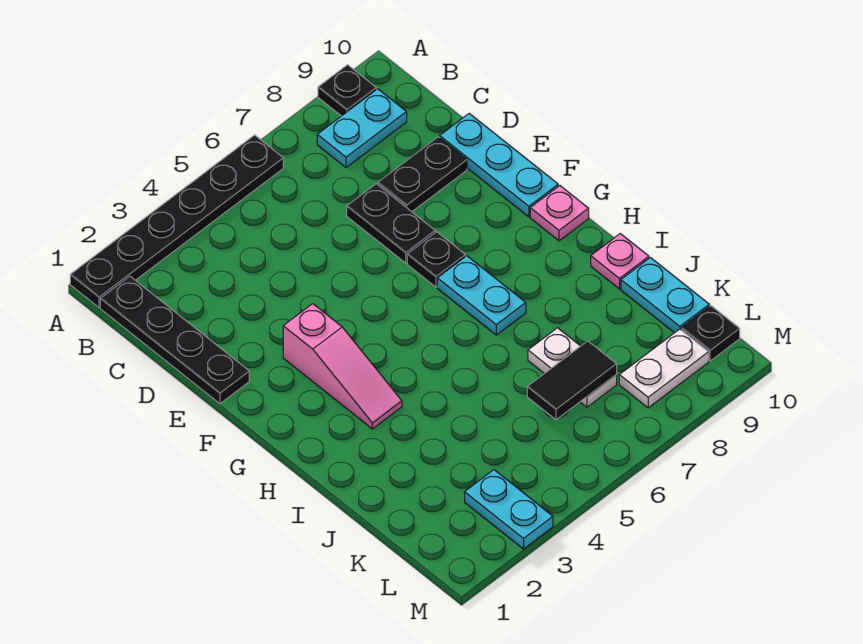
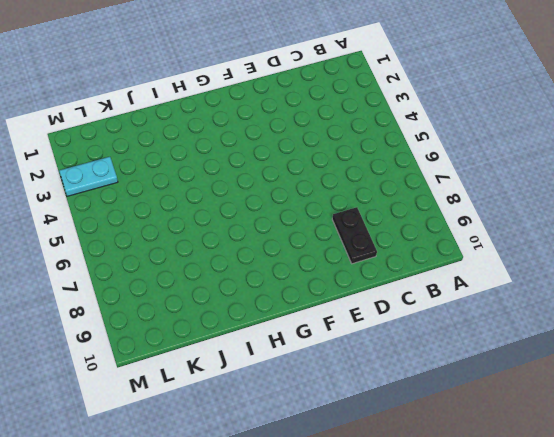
none -> black 1x6 plate [70,135,283,308]
none -> black 1x1 plate [318,65,376,116]
none -> black 1x4 plate [100,276,249,404]

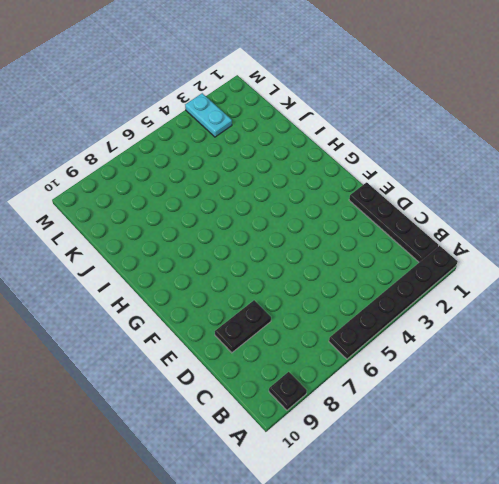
none -> cyan 1x2 plate [317,89,407,168]
none -> black 1x2 plate [347,184,435,263]
none -> cyan 1x3 plate [440,114,558,217]

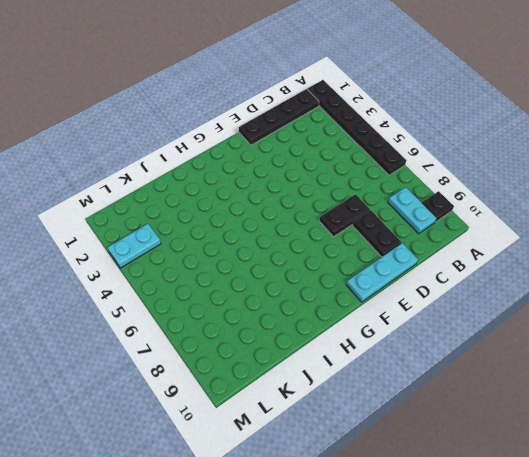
none -> pink 1x3 slope [283,304,402,429]
none -> black 1x1 plate [407,232,465,287]
none -> cyan 1x2 plate [437,256,526,335]

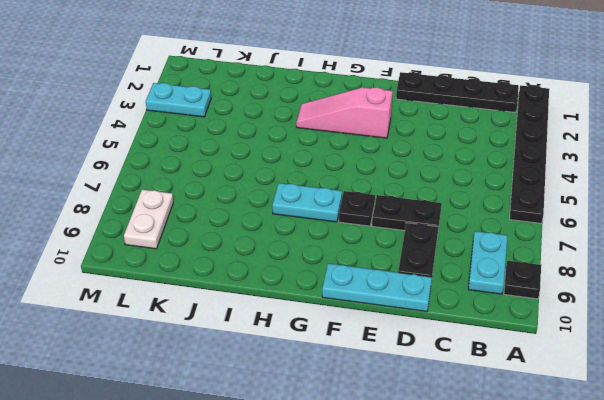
none -> pink 1x1 plate [530,186,589,241]
none -> pink 1x1 plate [591,234,649,289]
none -> white 1x2 plate [528,328,617,407]

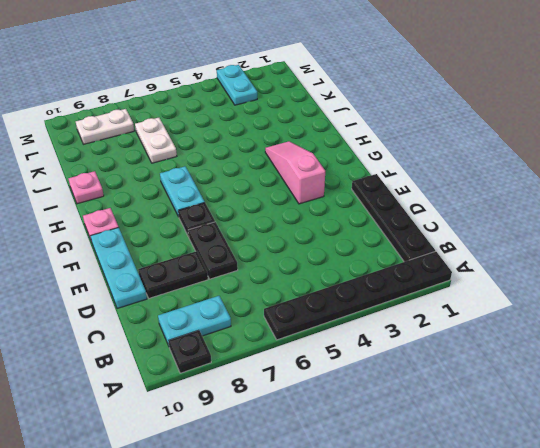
none -> cyan 1x2 plate [621,258,709,333]
none -> black 1x1 plate [681,306,740,361]
none -> black 1x2 tile [527,341,617,420]

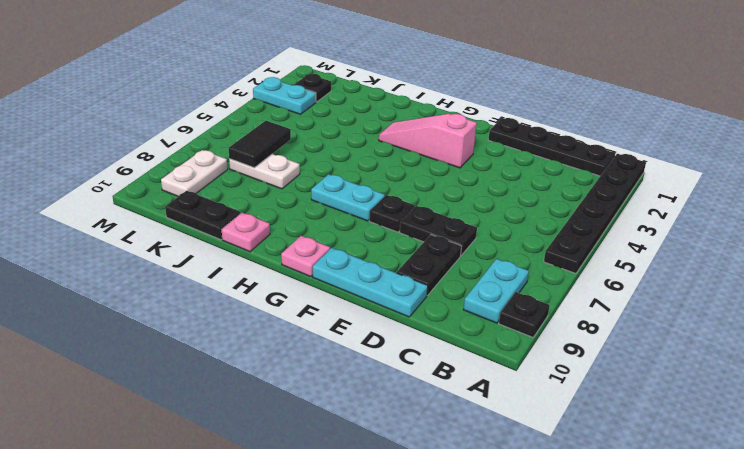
black 1x2 plate [165,191,241,240] -> cyan 1x2 plate [621,258,709,333]
black 1x1 plate [294,74,331,102] -> black 1x1 plate moved to [681,306,740,361]

